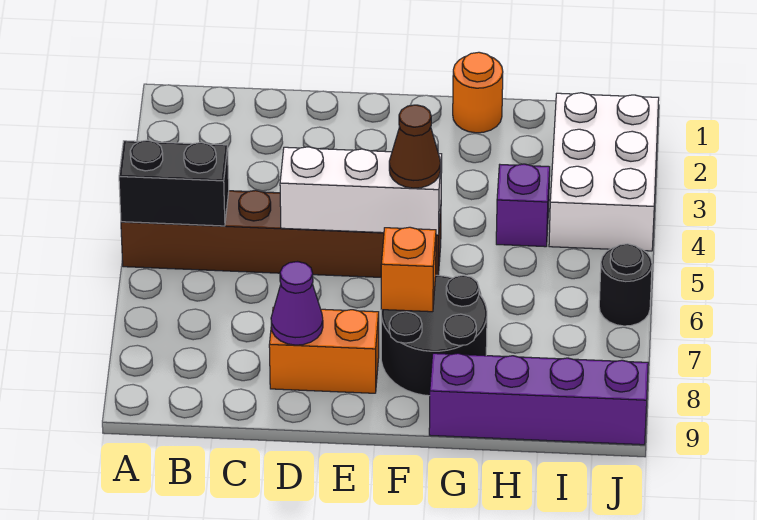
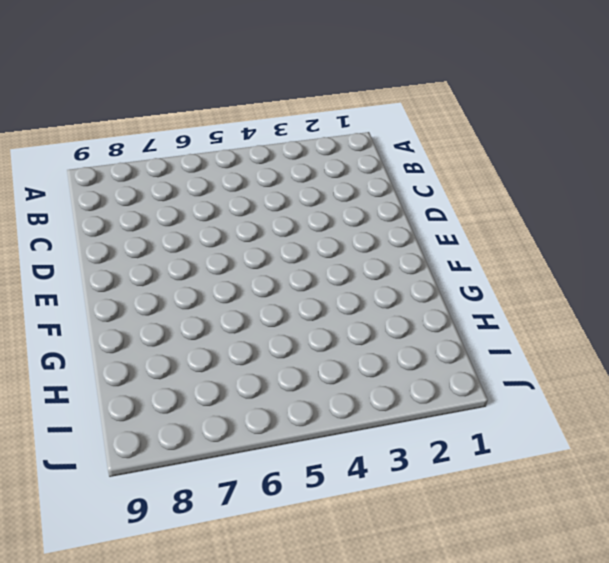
none -> brown 1x6 brick [121,190,441,277]
none -> orange 1x2 brick [269,307,379,393]
none -> black 2x2 round brick [381,275,487,396]

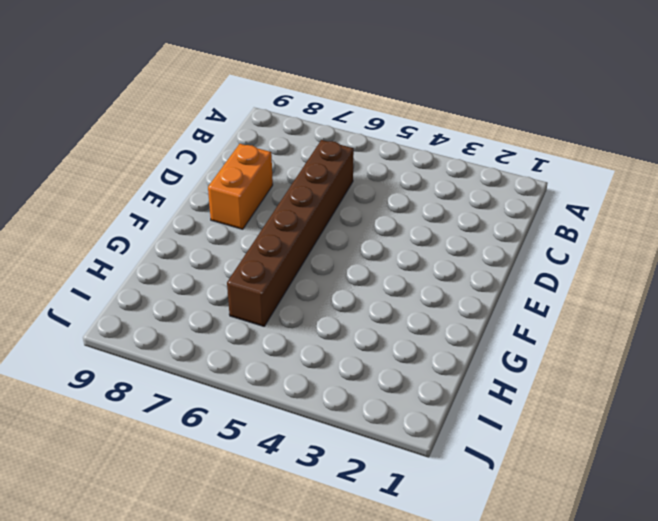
brown 1x6 brick [227,140,354,326] -> brown 1x6 brick moved to [121,190,441,277]
none -> black 2x2 round brick [381,275,487,396]
none -> orange 1x1 round brick [453,52,503,133]
none -> purple 1x4 brick [429,353,648,445]

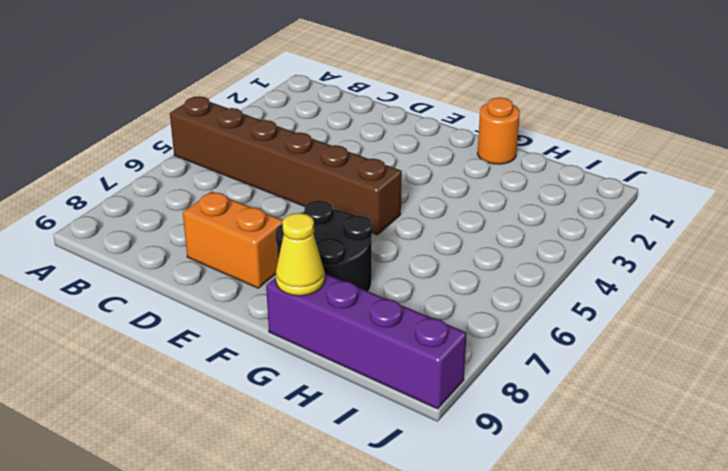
yellow 1x1 cone [276,213,325,296] -> none
none -> purple 1x1 brick [496,164,550,247]
none -> white 2x3 brick [549,93,659,251]
none -> black 1x1 round brick [599,244,652,326]

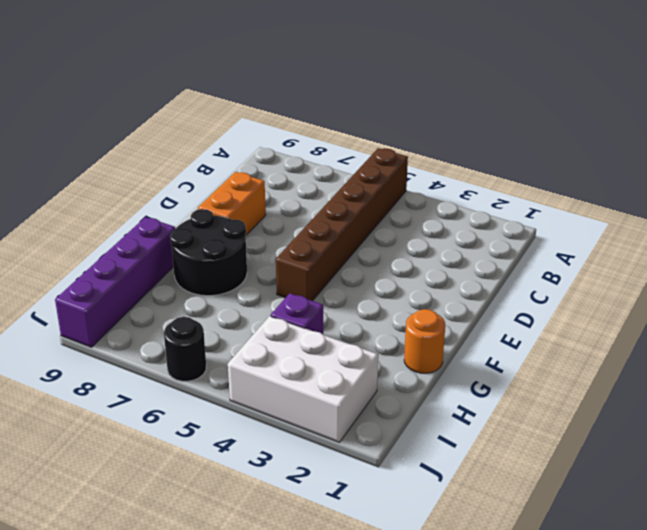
none -> black 1x2 brick [119,140,229,226]
none -> white 1x3 brick [280,147,442,235]
none -> purple 1x1 cone [271,262,323,345]

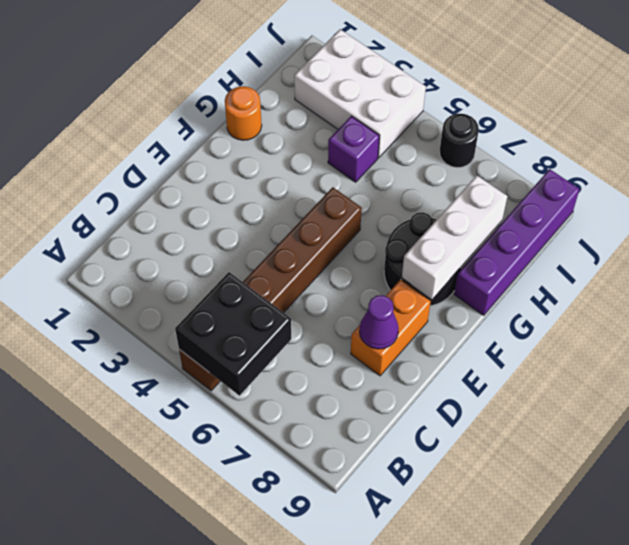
black 2x2 brick [175,272,291,396] -> black 1x2 brick [119,140,229,226]
white 1x3 brick [402,175,507,299] -> white 1x3 brick moved to [280,147,442,235]
none -> orange 1x1 brick [381,227,436,312]
none -> brown 1x1 cone [389,105,440,188]

